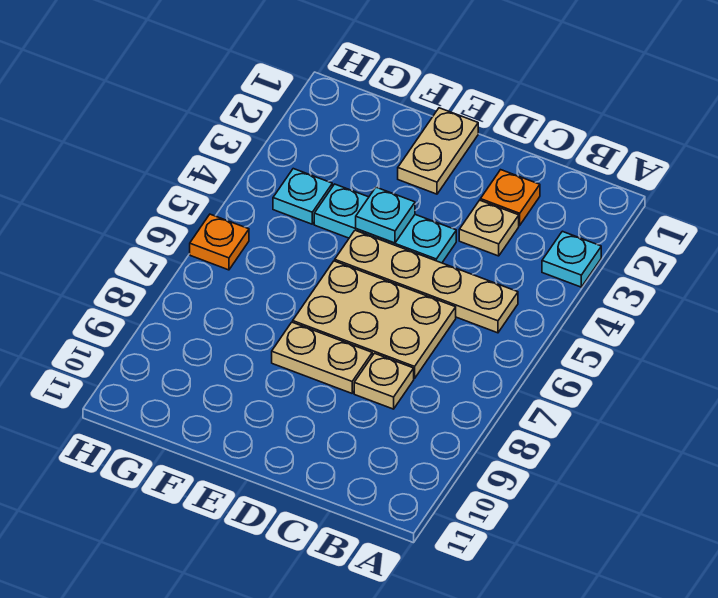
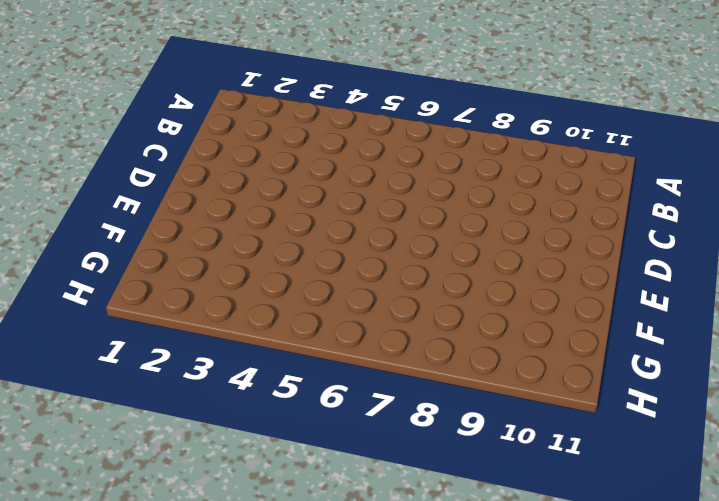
none -> cyan 1x1 plate [542,231,601,287]
none -> tan 1x4 plate [335,230,518,333]
none -> orange 1x1 plate [480,170,540,225]

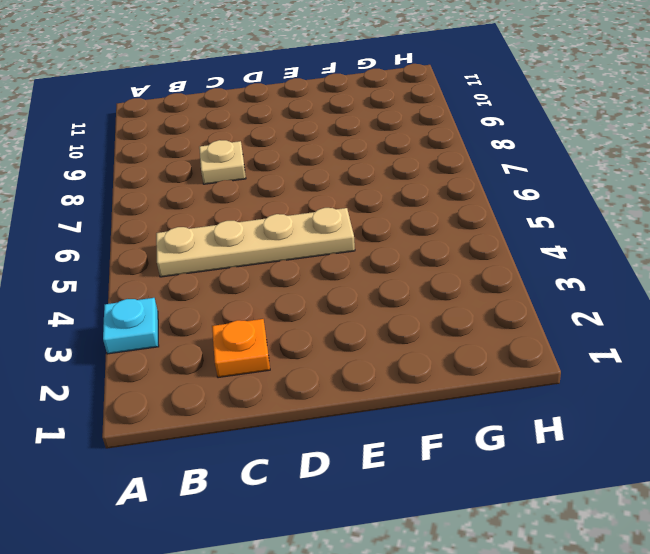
none -> tan 1x1 plate [459,200,519,256]
none -> tan 2x3 plate [293,261,456,378]
none -> cyan 1x3 plate [314,184,456,263]

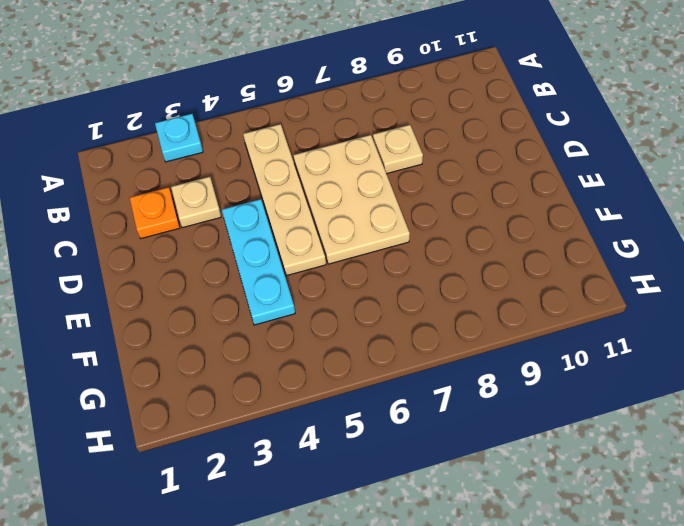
none -> tan 1x2 plate [272,322,372,393]
none -> tan 1x2 plate [398,108,478,194]
none -> cyan 1x1 plate [273,169,332,224]

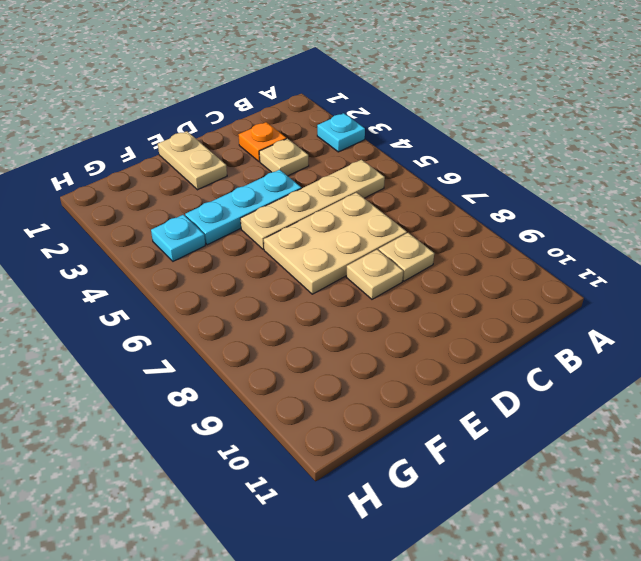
tan 1x1 plate [346,249,403,299] -> tan 1x2 plate [272,322,372,393]
none -> orange 1x1 plate [190,214,249,270]
none -> cyan 1x1 plate [356,187,415,243]

